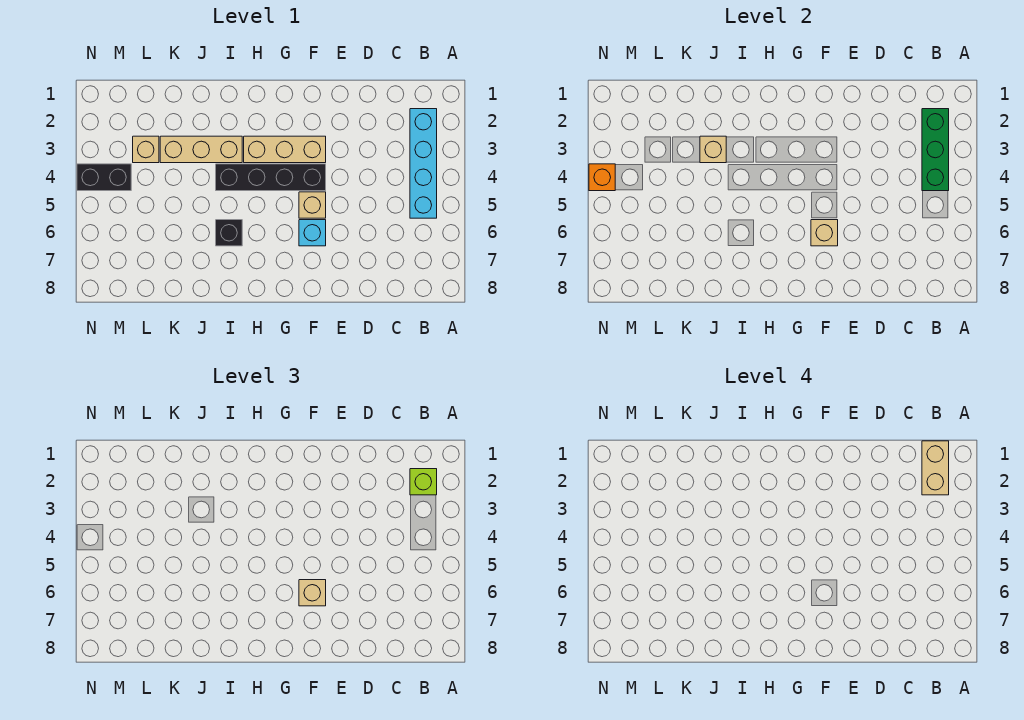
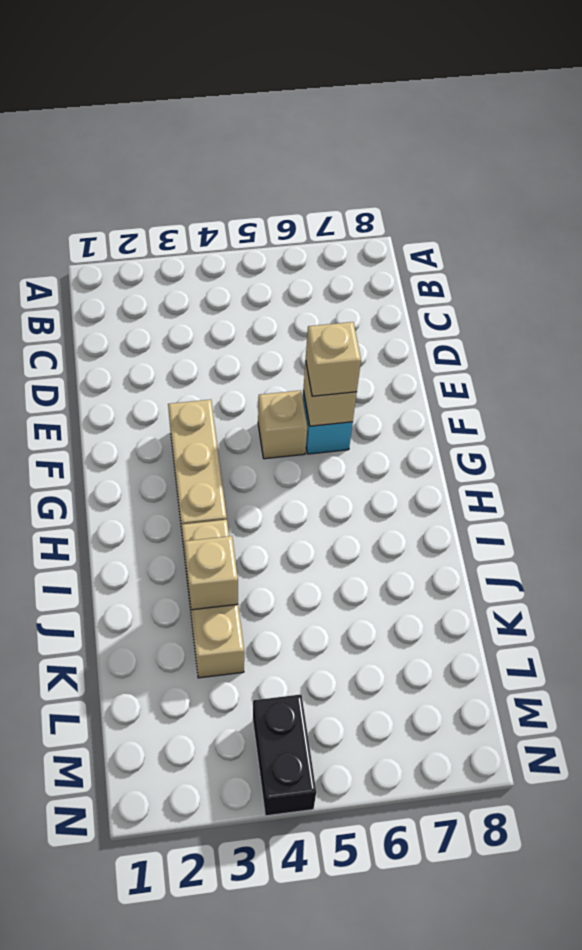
none -> cyan 1x4 brick [410,109,437,218]
none -> black 1x4 brick [216,164,326,191]
none -> black 1x1 brick [216,220,242,246]

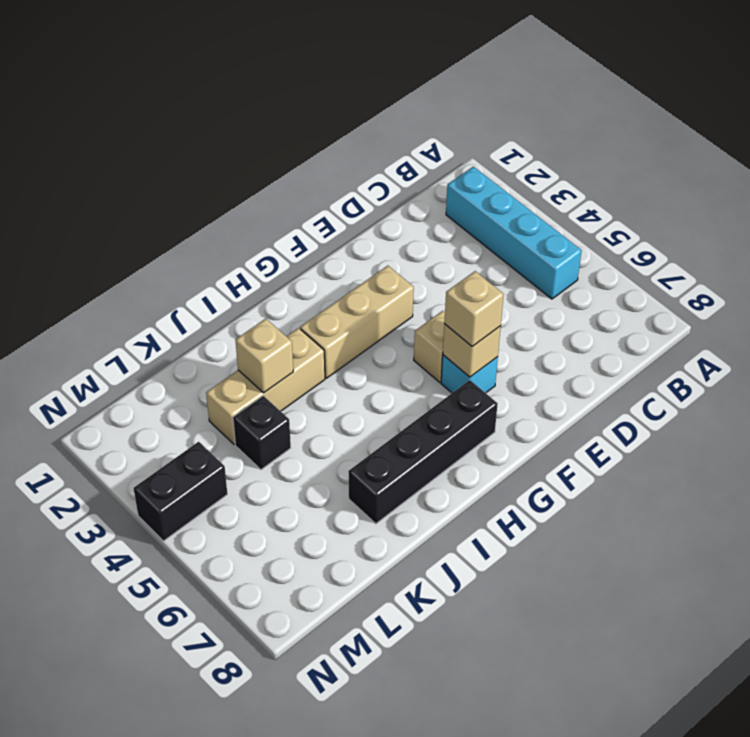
black 1x4 brick [348,380,498,524] -> black 1x4 brick moved to [216,164,326,191]
black 1x1 brick [233,396,291,470] -> black 1x1 brick moved to [216,220,242,246]
none -> tan 1x1 brick [133,136,159,163]
none -> green 1x3 brick [922,109,949,191]
none -> orange 1x1 brick [589,164,615,191]

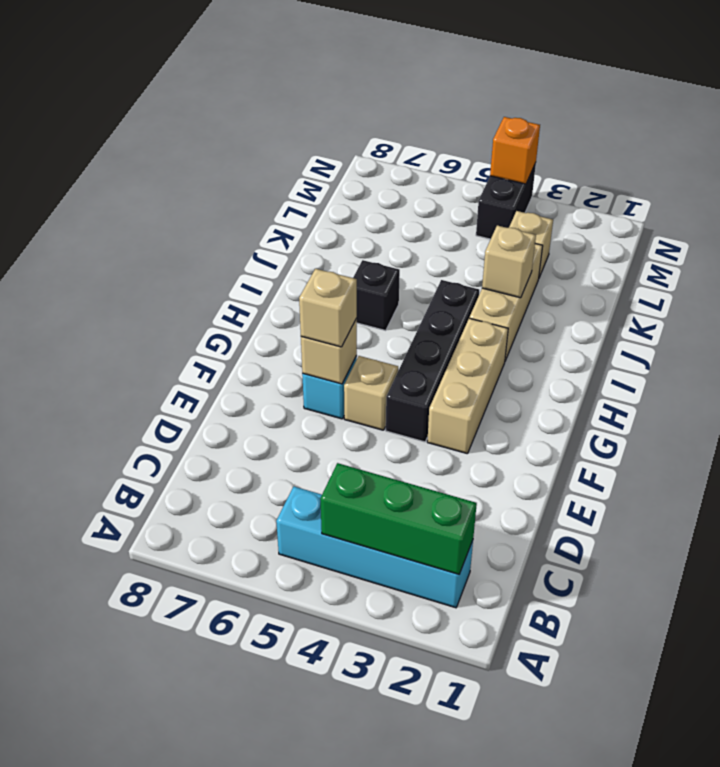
none -> lime 1x1 brick [410,469,437,495]
none -> tan 1x2 brick [922,441,949,495]

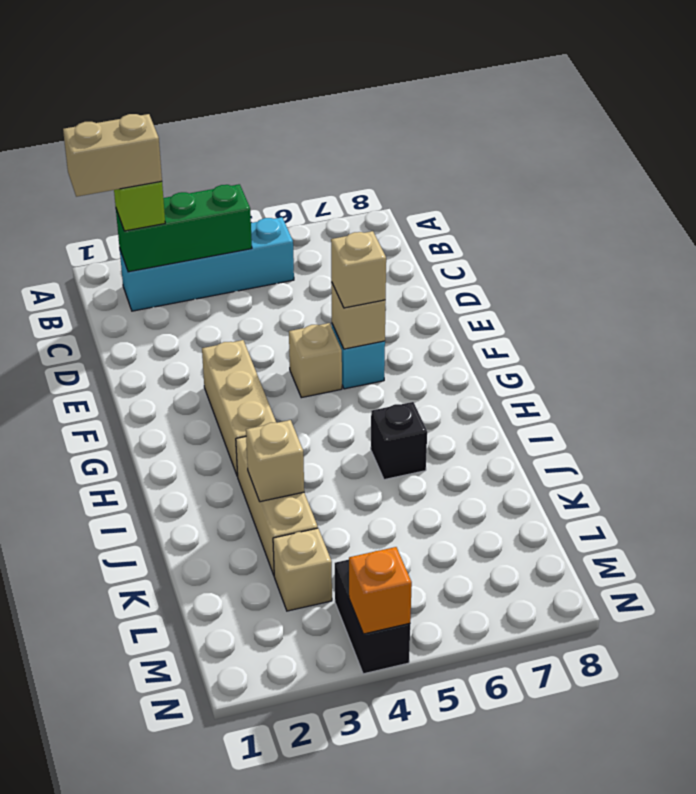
none -> black 1x4 brick [216,164,326,191]

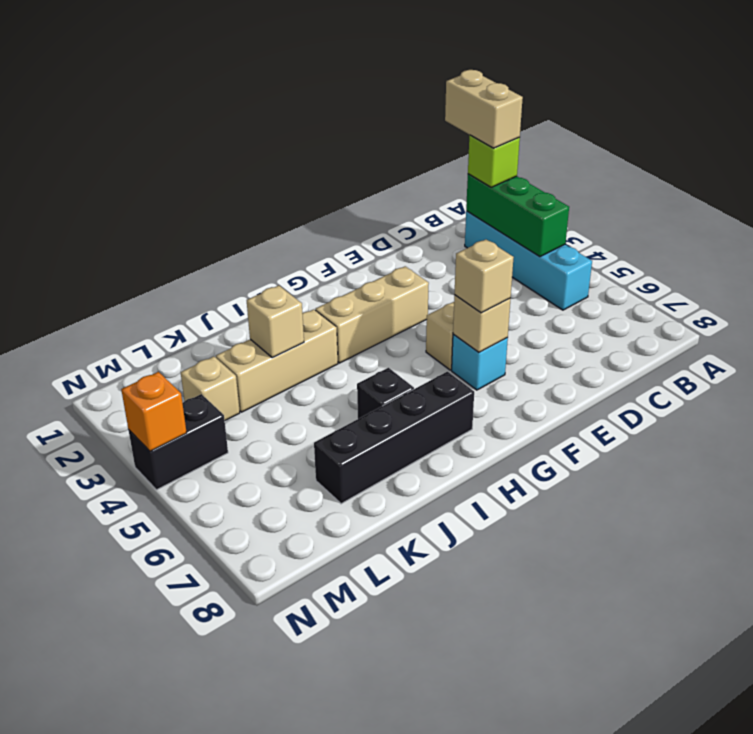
black 1x4 brick [314,372,474,504] -> black 1x4 brick moved to [216,164,326,191]

